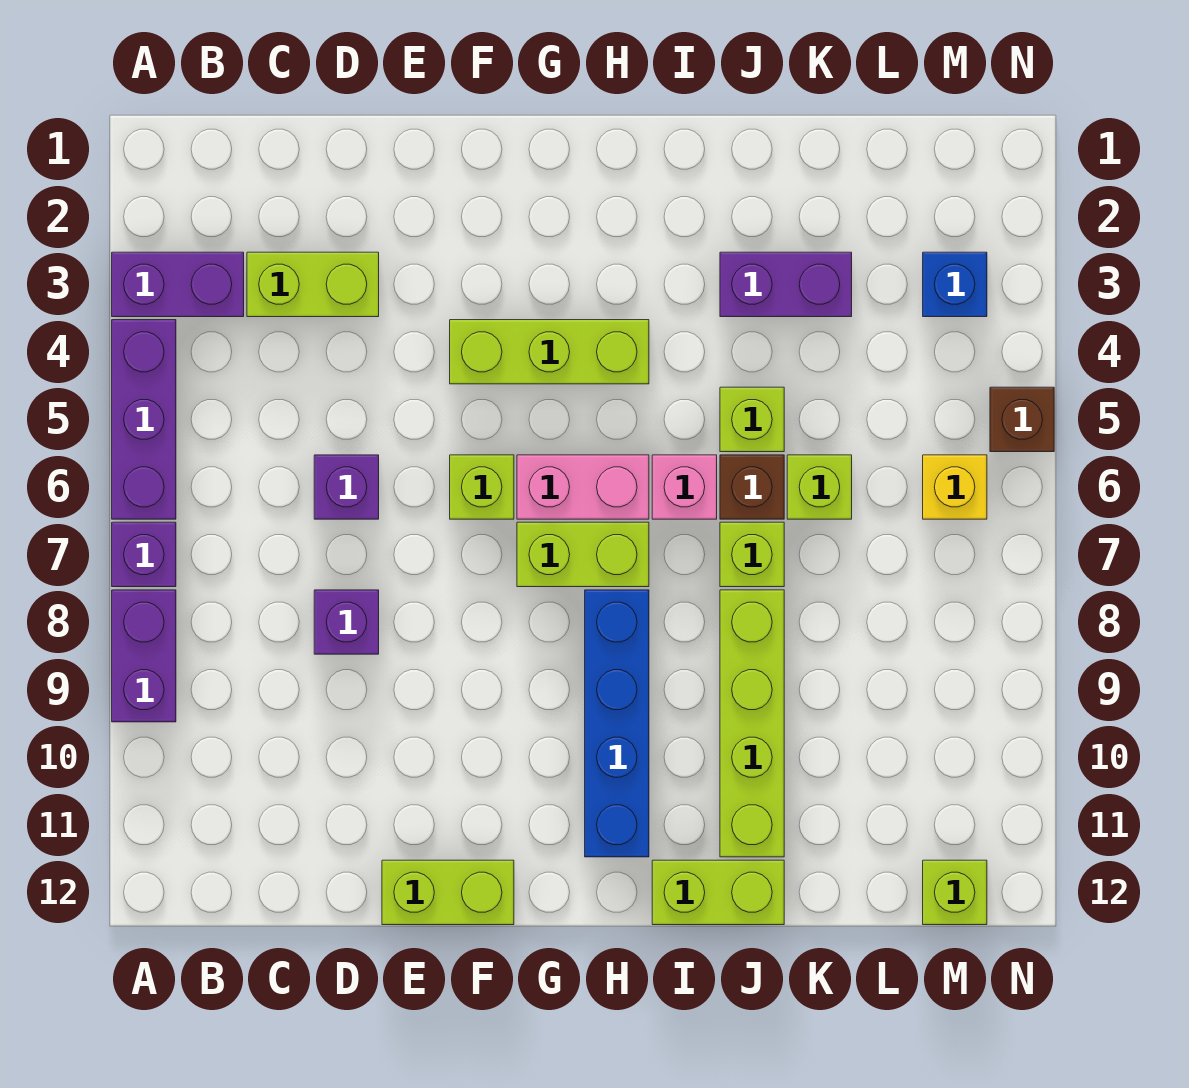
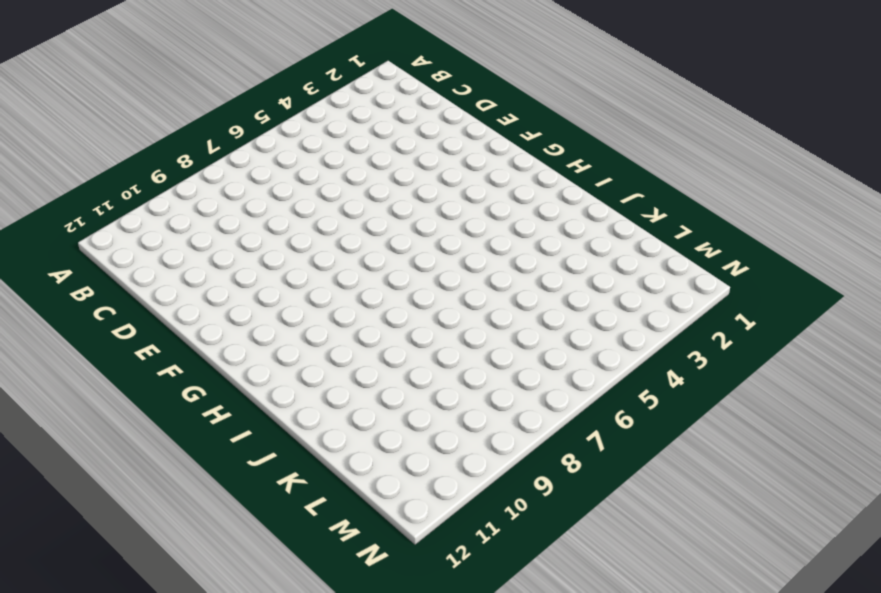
none -> purple 1x2 brick [112,252,244,317]
none -> purple 1x3 brick [112,320,176,519]
none -> purple 1x1 brick [112,522,176,587]

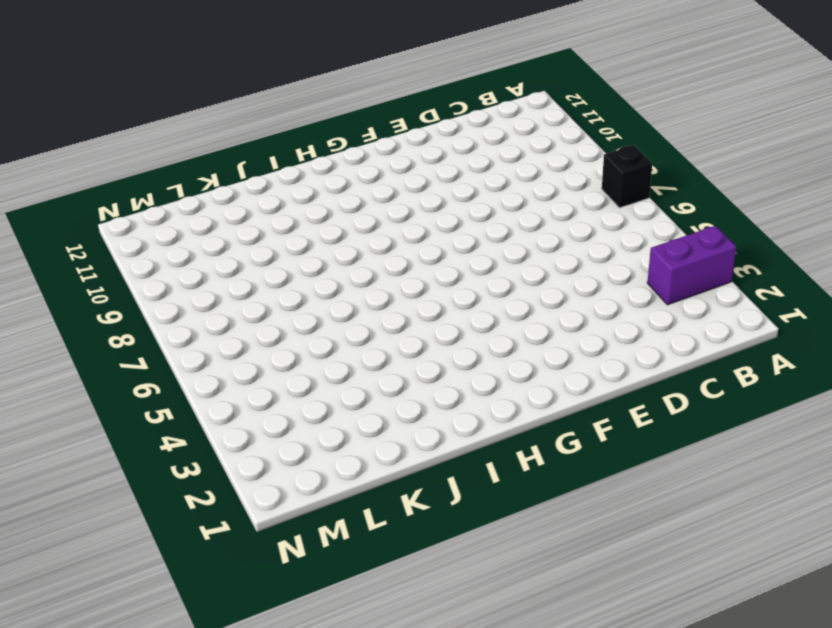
black 1x1 brick [602,145,652,208] -> purple 1x1 brick [112,522,176,587]
none -> purple 1x3 brick [112,320,176,519]
none -> purple 1x2 brick [112,590,176,722]
none -> lime 1x2 brick [247,252,379,317]

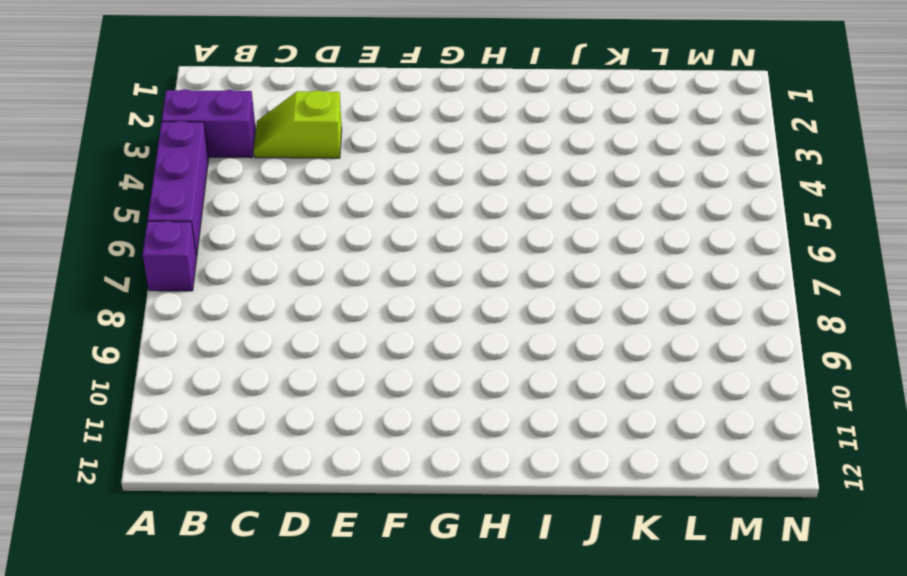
lime 1x2 slope [254,90,342,158] -> lime 1x2 brick [247,252,379,317]
none -> purple 1x2 brick [112,590,176,722]
none -> purple 1x1 brick [314,455,379,519]
none -> purple 1x1 brick [314,590,379,654]

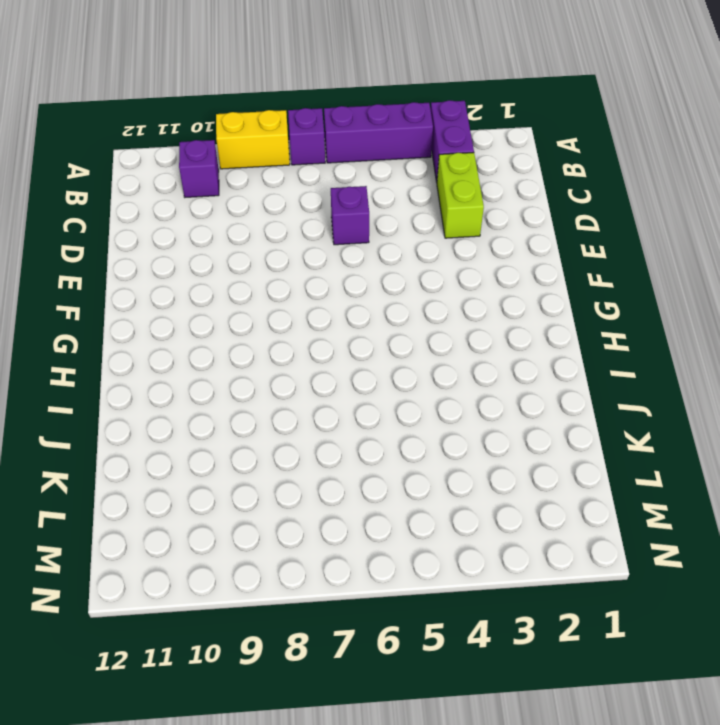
yellow 1x2 brick [216,110,290,169] -> purple 1x2 brick [112,590,176,722]
purple 1x1 brick [179,140,219,197] -> purple 1x1 brick moved to [314,590,379,654]
none -> lime 1x2 brick [382,860,514,925]
none -> lime 1x3 brick [450,320,649,384]
none -> lime 1x1 brick [450,455,514,519]

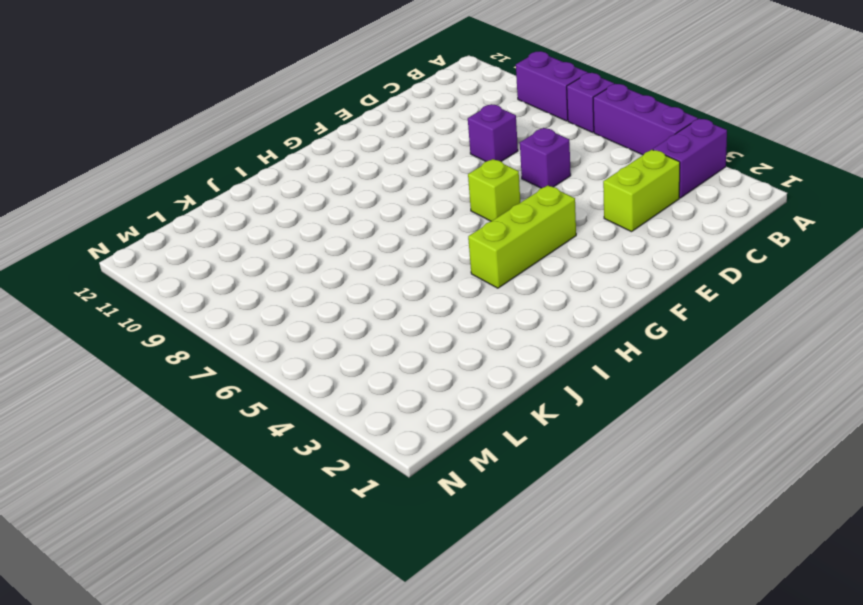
none -> lime 1x2 brick [382,860,514,925]
none -> pink 1x2 brick [517,455,649,519]
none -> lime 1x2 brick [517,522,649,587]

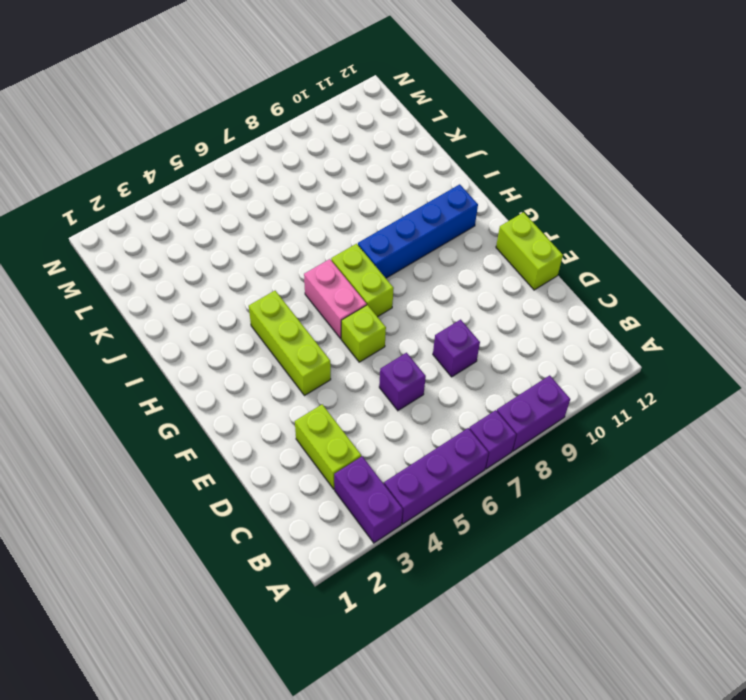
none -> pink 1x1 brick [652,455,717,519]
none -> lime 1x2 brick [652,860,784,925]
none -> purple 1x2 brick [720,252,852,317]

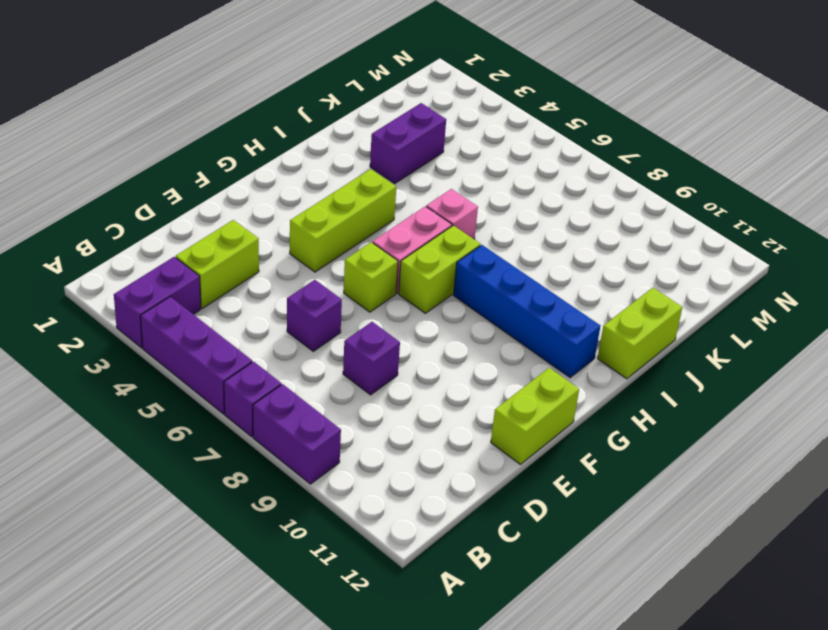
none -> lime 1x1 brick [720,387,784,452]
none -> brown 1x1 brick [720,455,784,519]
none -> lime 1x1 brick [720,522,784,587]

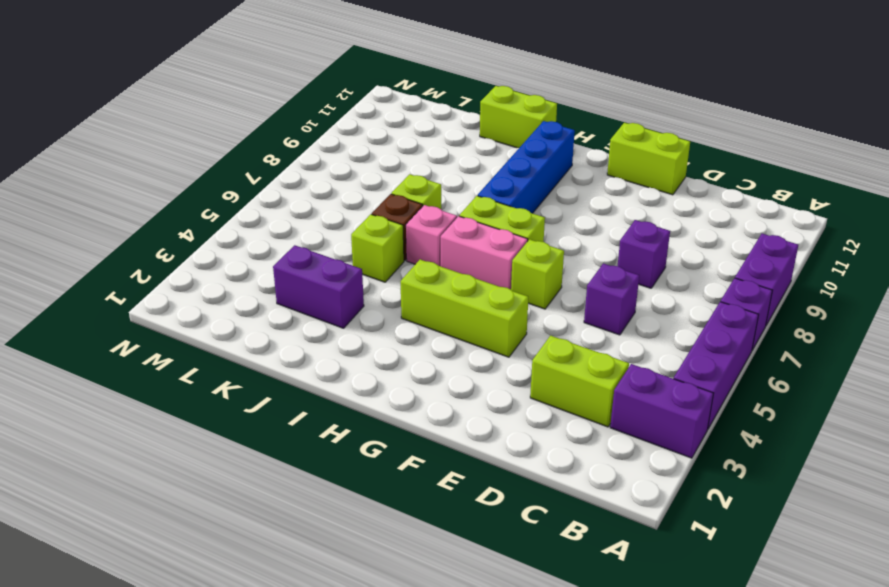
none -> lime 1x4 brick [720,590,784,857]
none -> lime 1x1 brick [787,455,852,519]
none -> blue 1x1 brick [923,252,987,317]

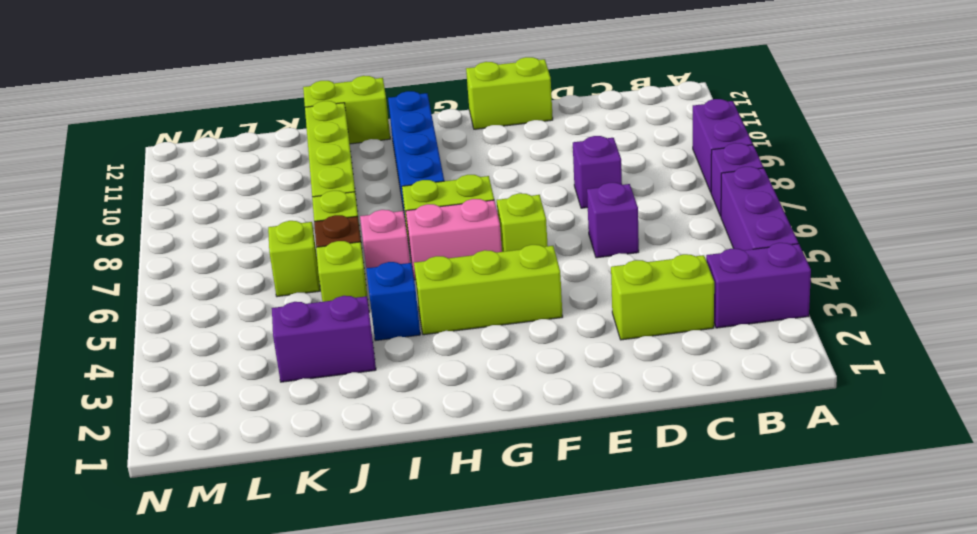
blue 1x1 brick [366,262,420,341] -> blue 1x1 brick moved to [923,252,987,317]
none -> yellow 1x1 brick [923,455,987,519]
none -> lime 1x1 brick [923,860,987,925]
none -> brown 1x1 brick [990,387,1054,452]

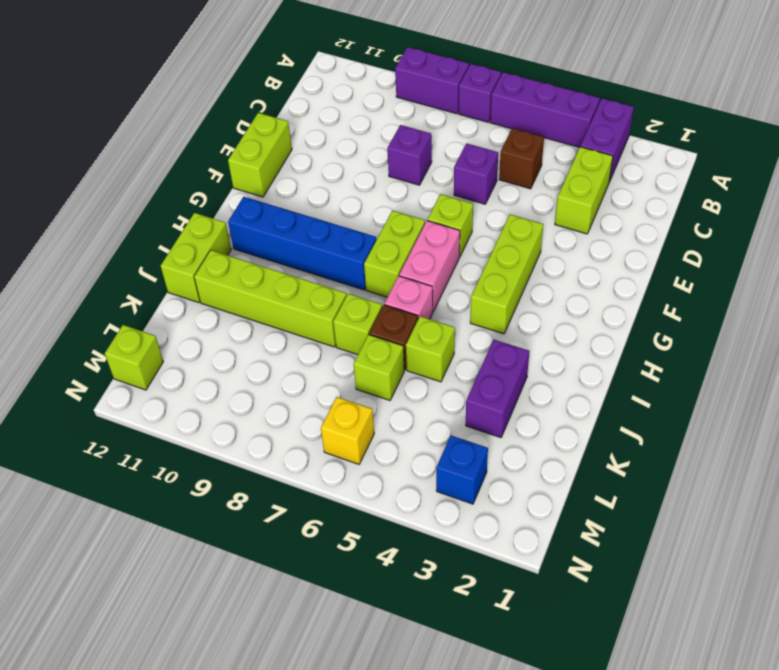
brown 1x1 brick [499,128,544,189] -> brown 1x1 brick moved to [990,387,1054,452]

